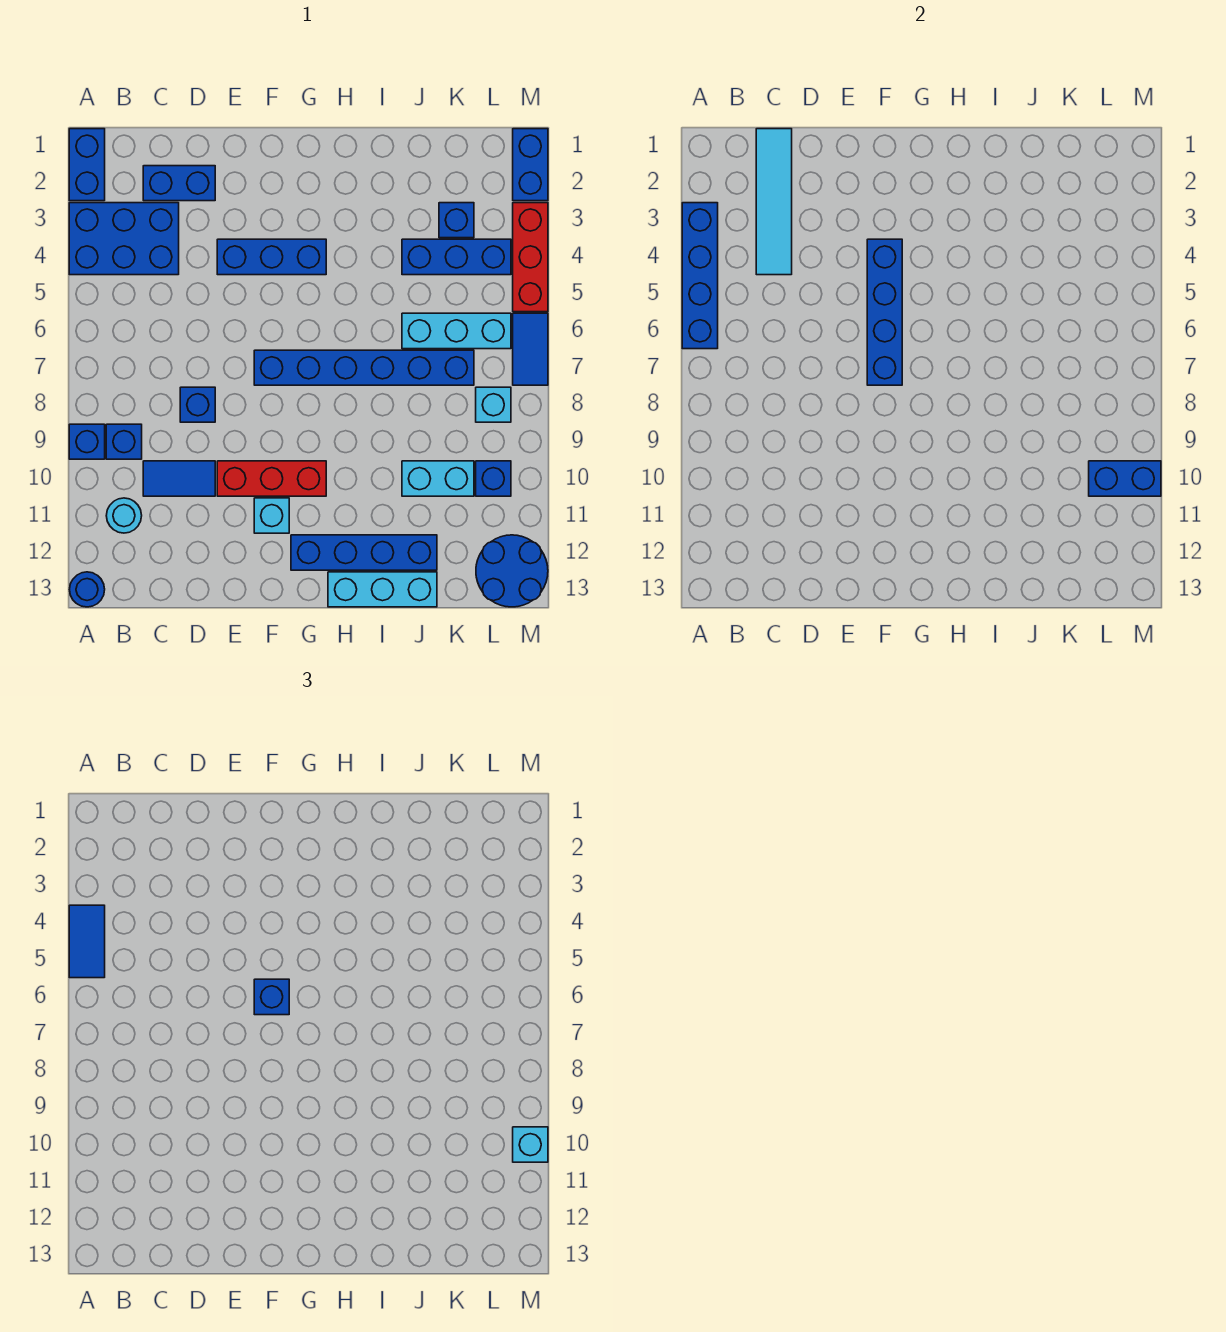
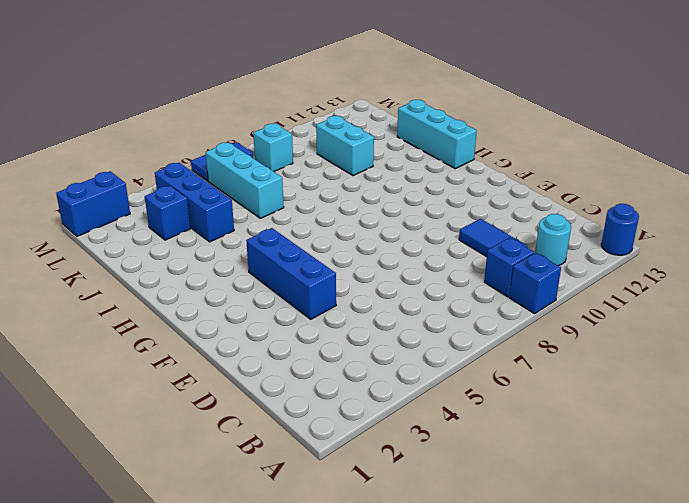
none -> blue 1x2 brick [69,129,105,201]
none -> blue 2x3 brick [69,203,179,275]
none -> blue 1x2 brick [143,166,215,201]
none -> blue 1x1 brick [180,387,215,422]

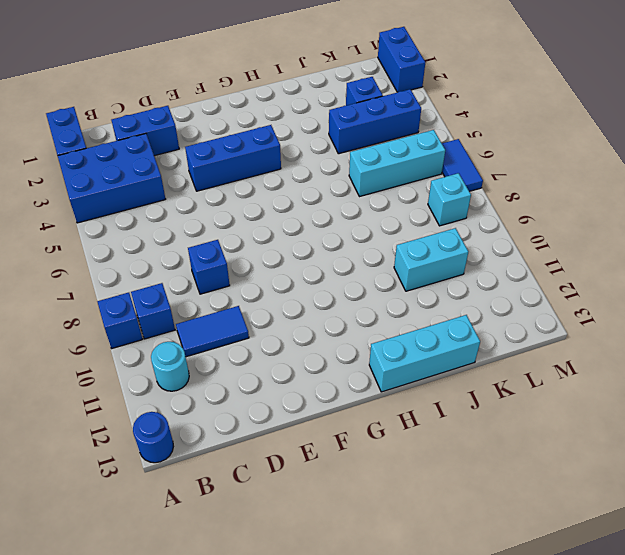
none -> red 1x3 brick [217,461,326,496]
none -> blue 1x6 brick [254,350,474,385]
none -> cyan 1x1 brick [254,498,289,533]
none -> blue 1x4 brick [291,535,437,570]

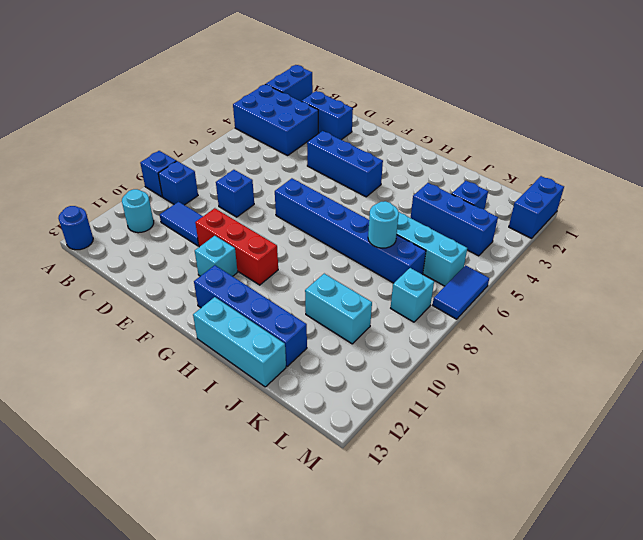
cyan 1x1 round brick [368,201,399,248] -> none
none -> blue 1x1 brick [476,461,511,496]
none -> blue 2x2 round brick [476,535,548,607]
none -> red 1x3 brick [513,203,548,312]
none -> blue 1x4 brick [682,203,718,349]

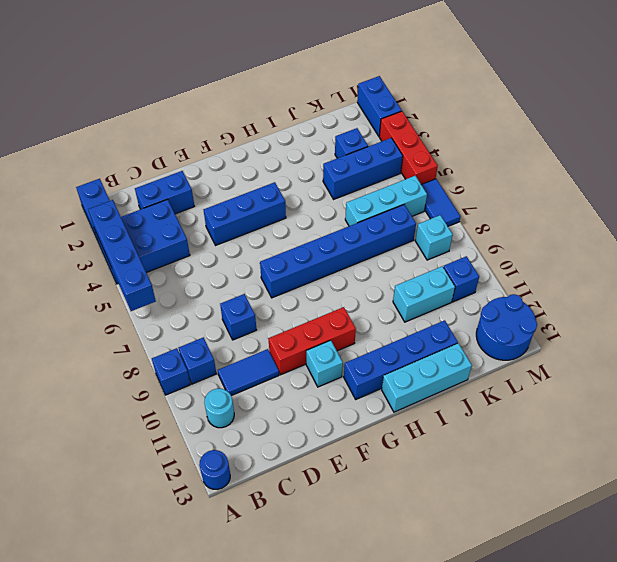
none -> cyan 1x4 tile [756,129,792,275]
none -> blue 1x4 brick [867,239,902,385]
none -> blue 1x2 brick [1089,461,1161,496]
none -> blue 1x2 tile [69,905,105,978]

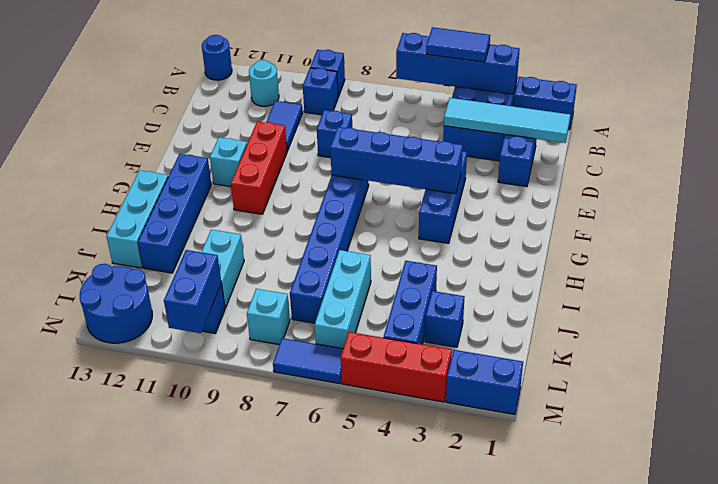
none -> blue 1x1 brick [254,979,289,1015]
none -> cyan 1x1 brick [513,1127,548,1162]

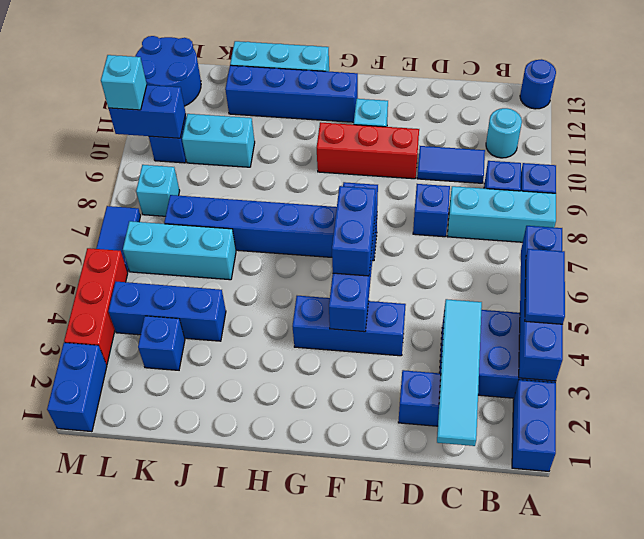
cyan 1x3 brick [447,186,556,242] -> none
blue 1x2 brick [332,186,376,276] -> blue 1x1 brick [254,979,289,1015]

